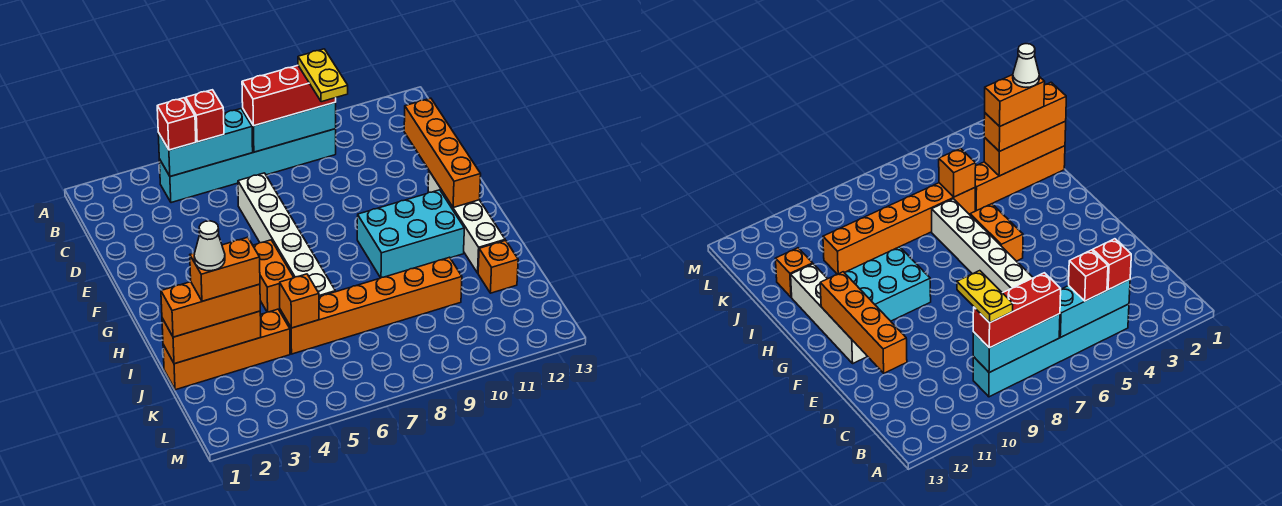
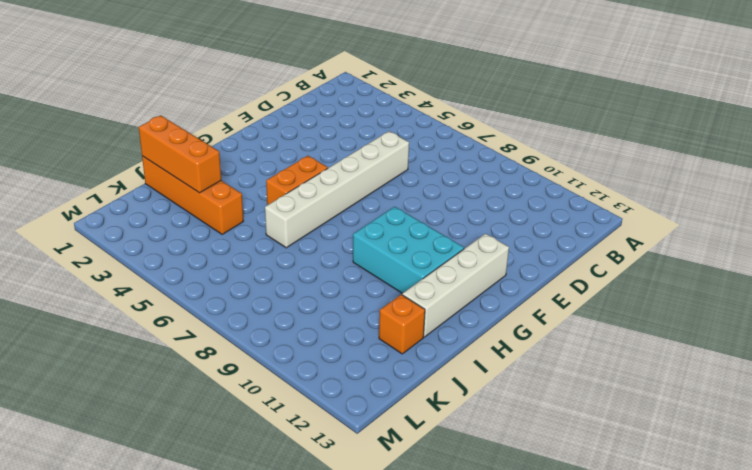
none -> cyan 1x6 brick [159,129,336,203]
none -> orange 1x6 brick [280,257,462,354]
none -> cyan 1x3 brick [158,109,253,177]

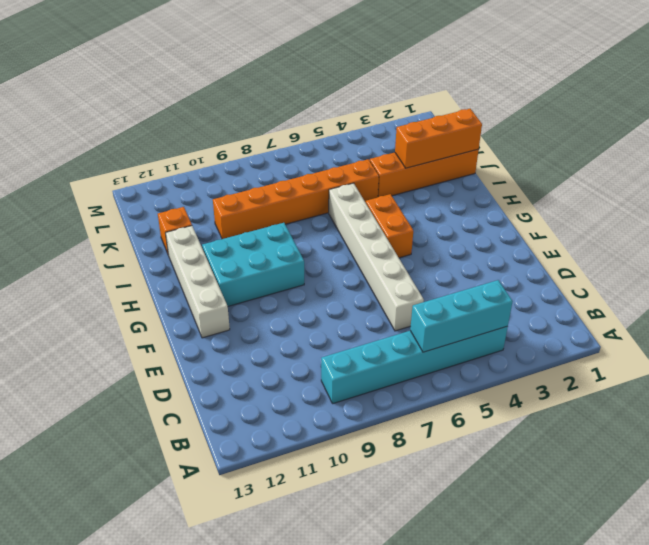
none -> cyan 1x3 brick [243,102,336,152]
none -> orange 1x4 brick [404,98,481,208]
none -> orange 1x1 brick [280,274,319,328]

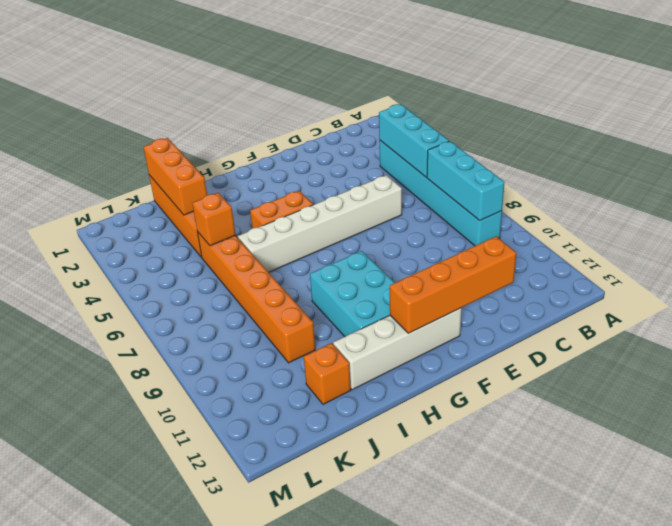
none -> red 1x1 brick [157,98,196,150]
none -> red 1x1 brick [186,90,224,142]
none -> red 1x3 brick [242,66,336,126]

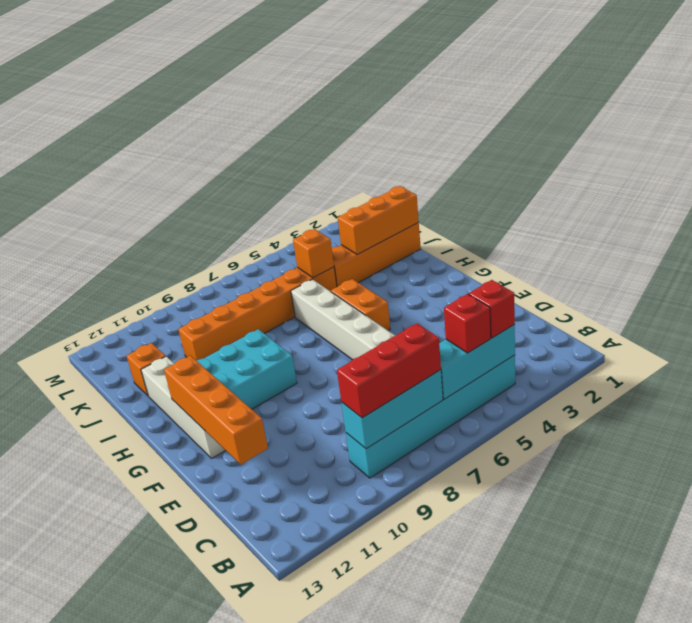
none -> orange 1x3 brick [161,282,260,337]
none -> yellow 1x2 plate [298,49,348,102]
none -> orange 1x2 brick [190,237,260,301]

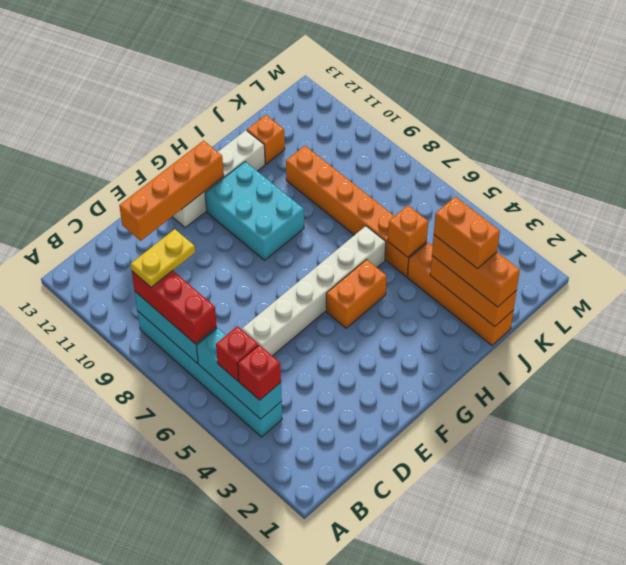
none -> white 1x1 cone [194,221,225,271]

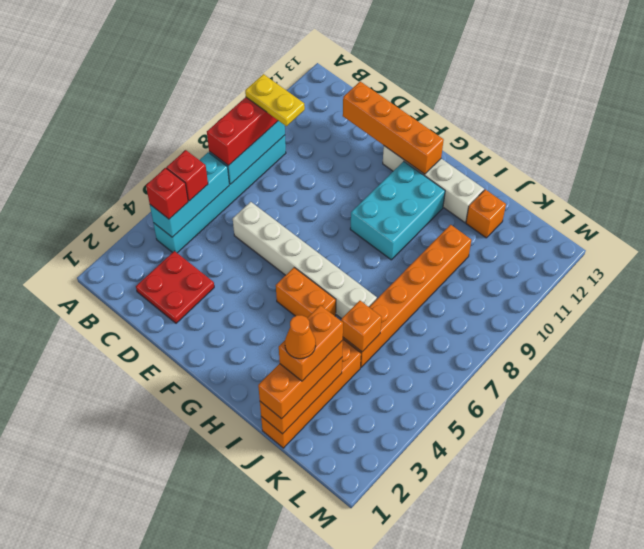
red 2x2 plate [136,251,214,323] -> none
orange 1x1 cone [285,315,316,359] -> white 1x1 cone [194,221,225,271]

